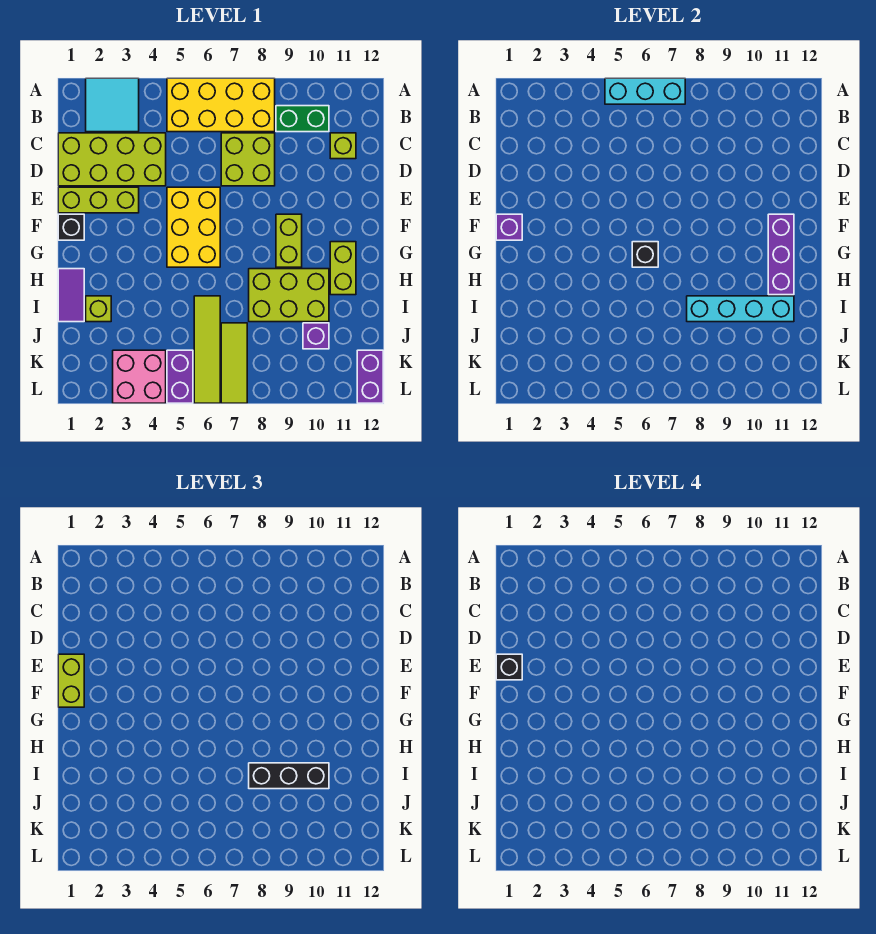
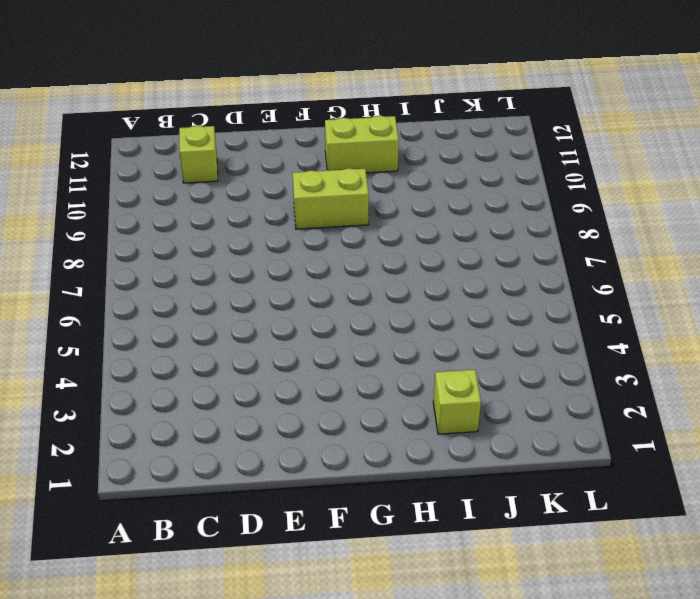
none -> cyan 2x2 tile [86,78,139,132]
none -> yellow 2x4 brick [167,78,275,132]
none -> green 1x2 brick [276,106,329,132]

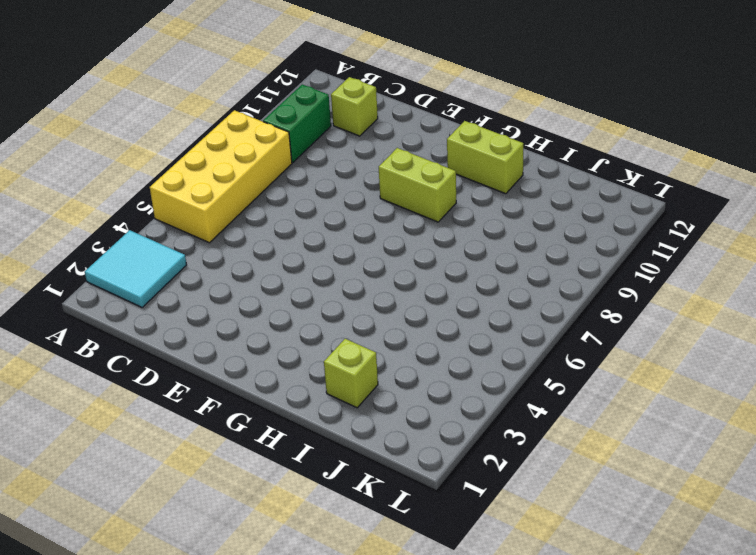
none -> lime 2x4 brick [58,133,166,186]
none -> lime 2x2 brick [221,133,275,186]
none -> lime 1x3 brick [58,187,139,213]

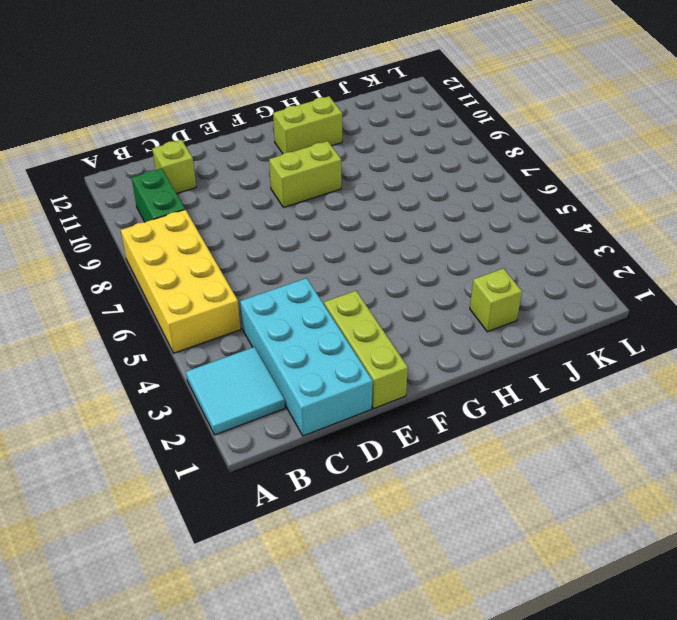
cyan 2x4 brick [240,278,373,436] -> lime 2x4 brick [58,133,166,186]
none -> lime 2x2 brick [221,133,275,186]
none -> yellow 2x3 brick [167,187,220,267]
none -> black 1x1 brick [58,214,84,240]

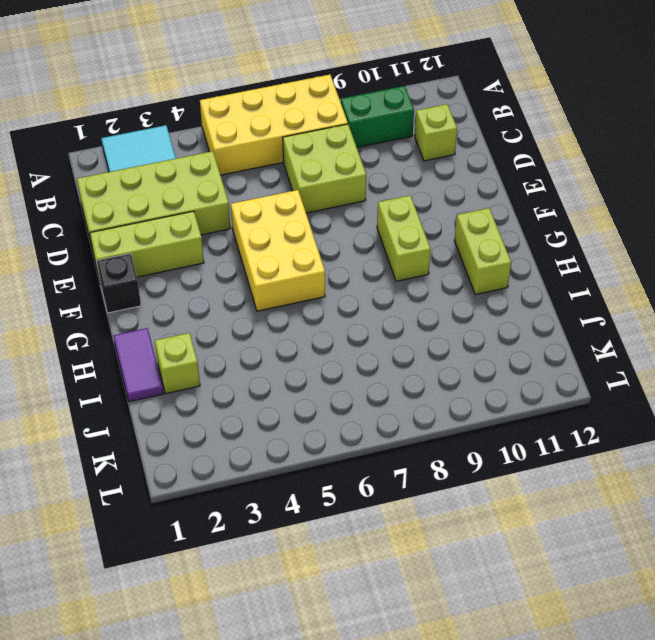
none -> lime 2x3 brick [249,269,329,322]
none -> lime 1x4 tile [194,296,220,403]
none -> lime 1x3 tile [221,323,247,403]

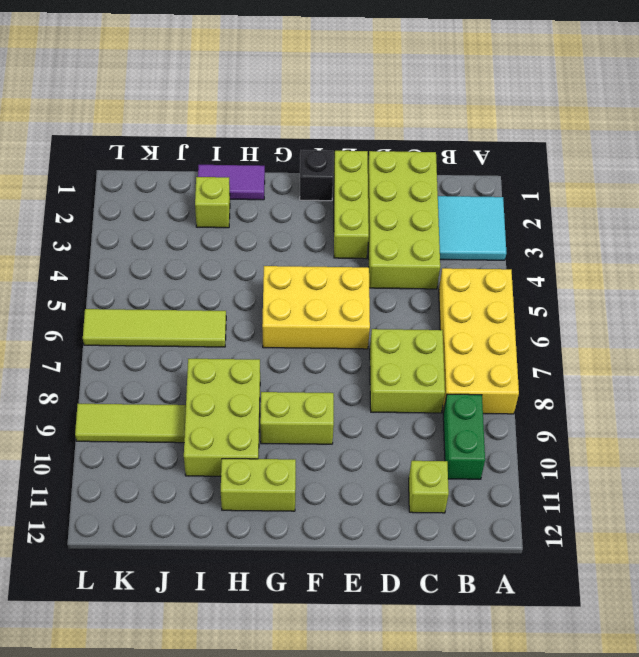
lime 1x3 tile [75,404,186,443] -> lime 1x3 tile moved to [221,323,247,403]
none -> purple 1x1 brick [303,323,329,349]
none -> pink 2x2 brick [113,350,166,403]
none -> purple 1x2 brick [167,350,193,403]

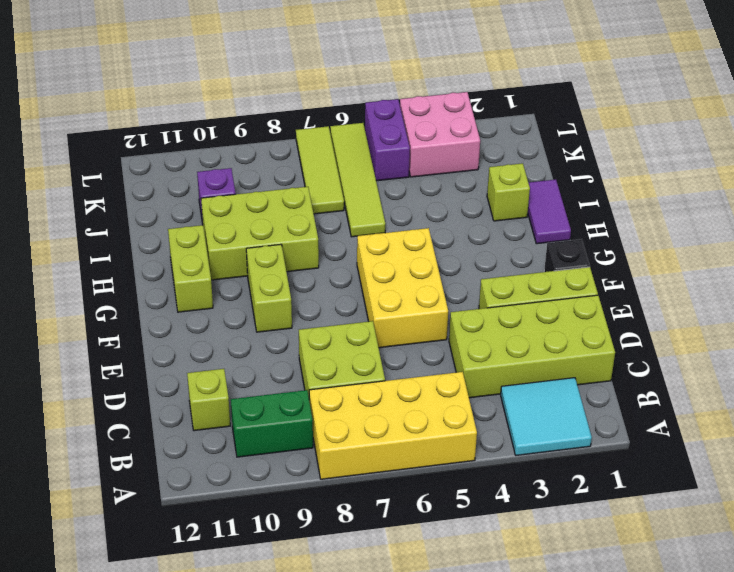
none -> purple 1x2 brick [357,350,383,403]
none -> cyan 1x3 brick [605,78,685,104]
none -> purple 1x1 brick [496,214,522,240]

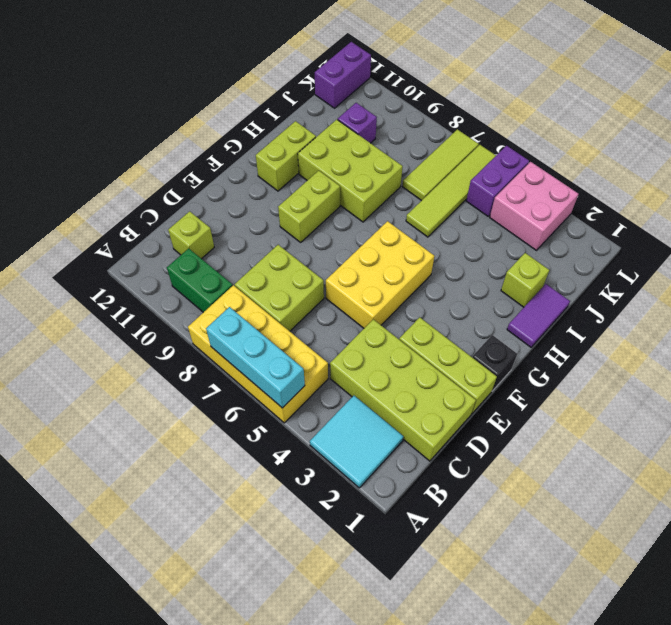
none -> purple 1x1 brick [496,214,522,240]
none -> purple 1x3 brick [768,214,794,295]
none -> black 1x1 brick [632,242,658,267]

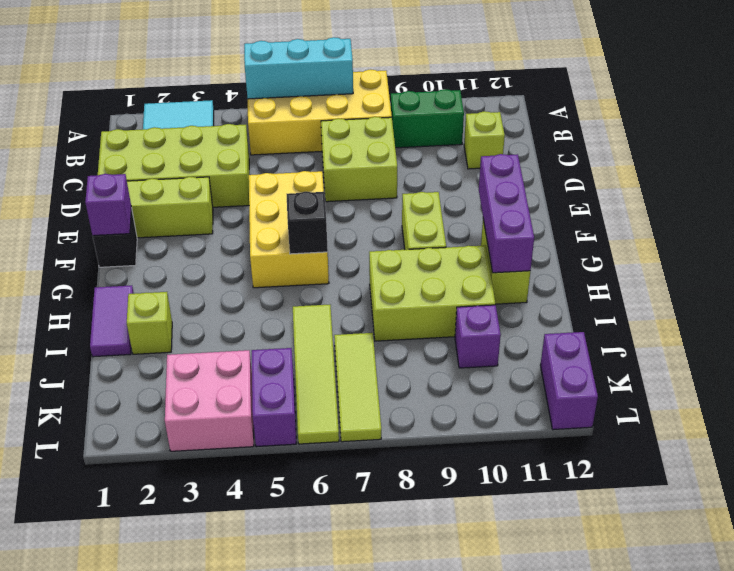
none -> cyan 1x4 brick [687,296,794,322]
none -> lime 1x2 brick [58,654,84,707]
none -> black 1x3 brick [249,763,329,789]

